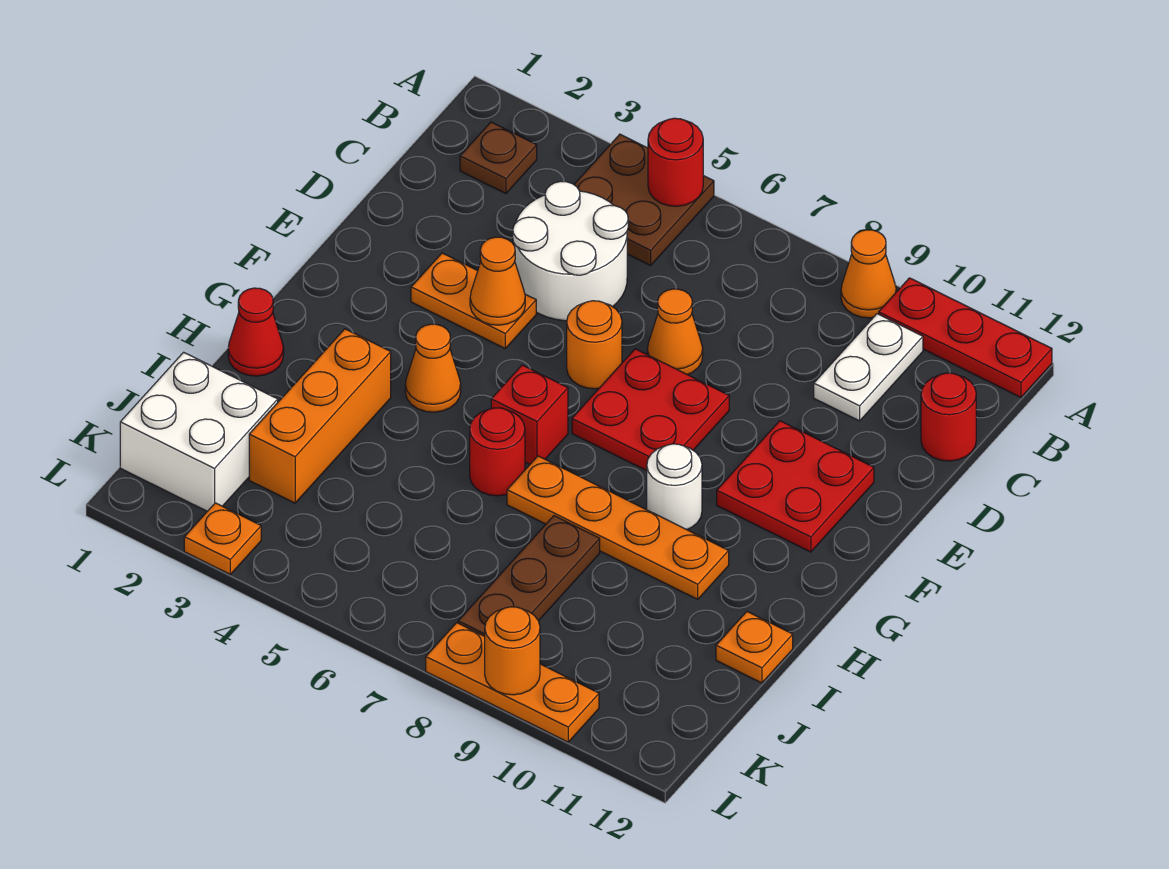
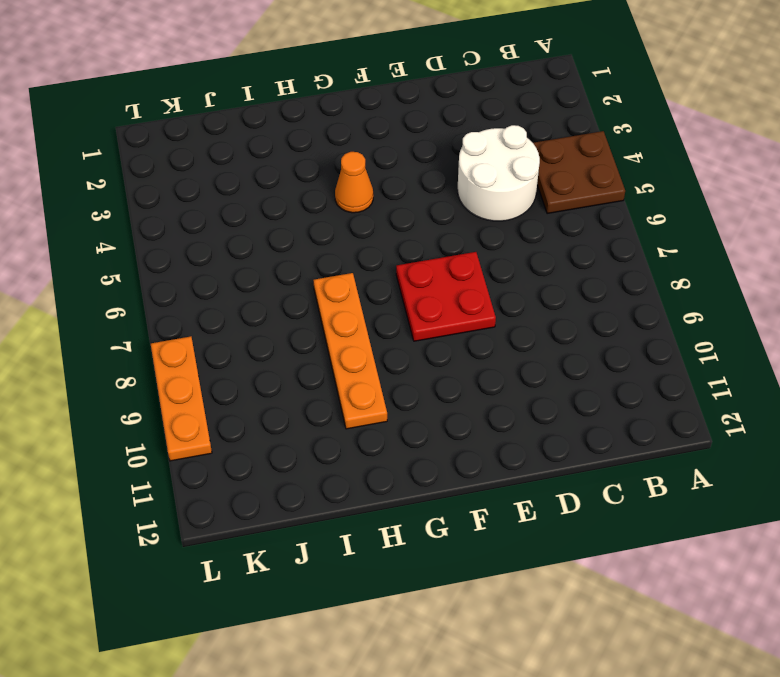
none -> orange 1x1 cone [841,230,896,318]
none -> red 1x3 plate [879,278,1052,397]
none -> brown 1x1 plate [460,122,537,194]

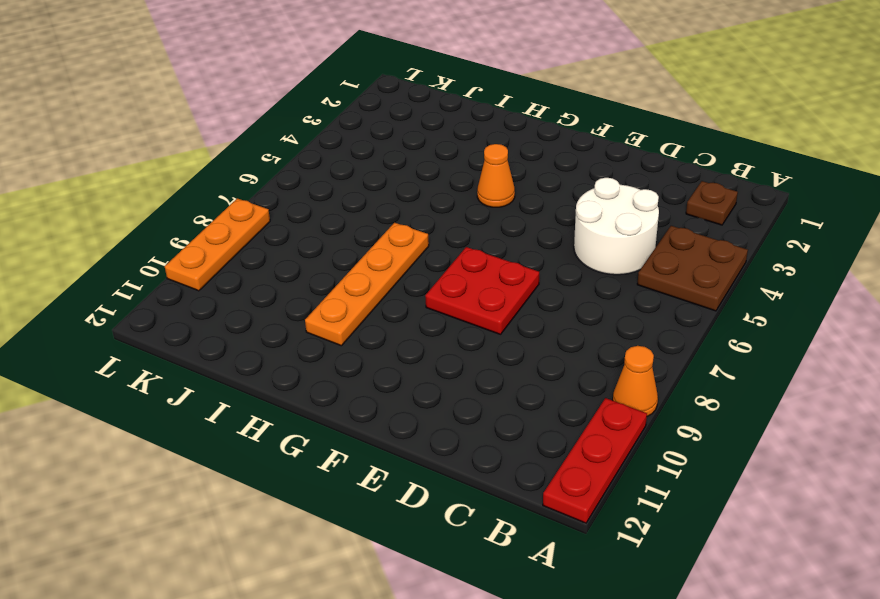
none -> white 1x2 plate [814,314,923,421]
none -> red 1x1 round brick [921,373,976,461]
none -> orange 1x1 cone [647,289,703,375]

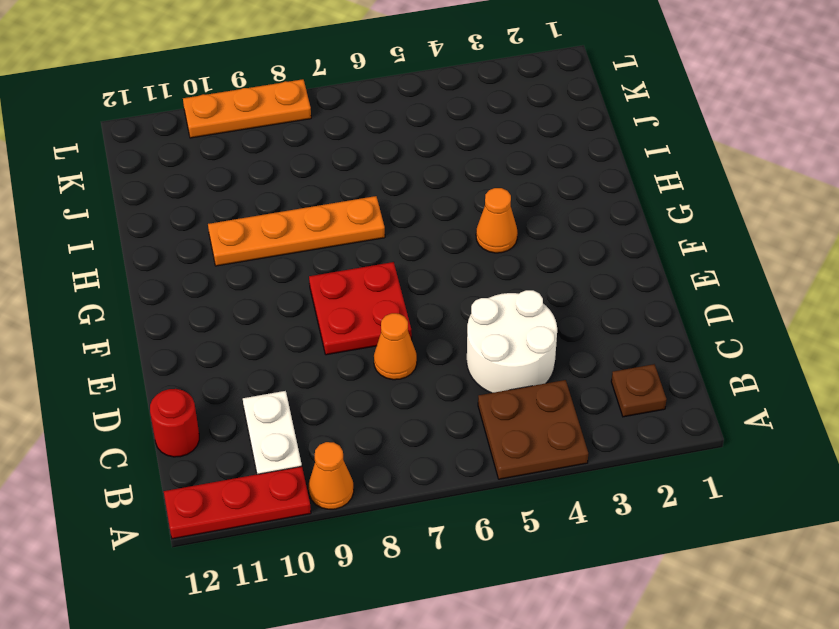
none -> orange 1x2 plate [411,253,536,348]
none -> orange 1x1 round brick [567,301,622,389]
none -> red 2x2 plate [717,421,874,552]

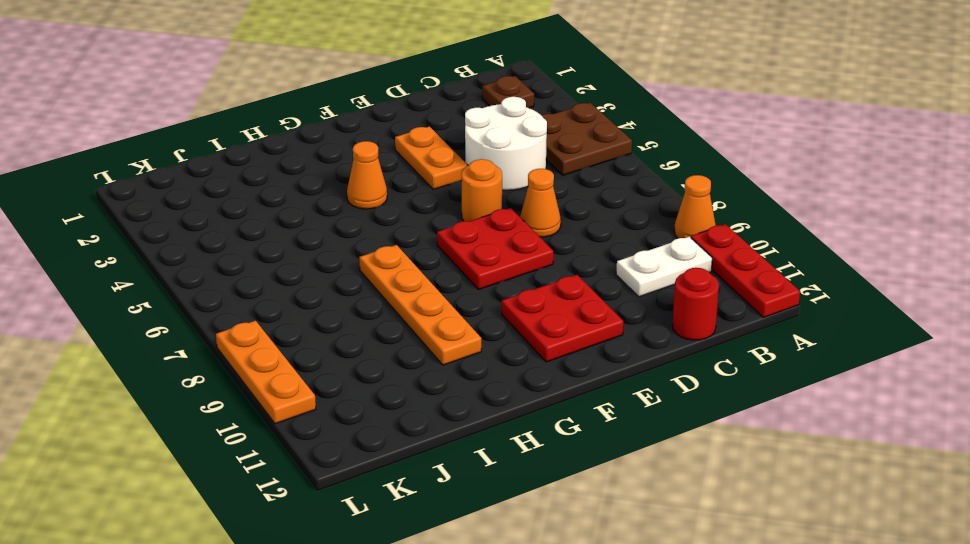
none -> red 1x1 brick [491,365,568,464]
none -> white 1x1 round brick [647,444,702,530]
none -> red 1x1 cone [228,288,284,376]

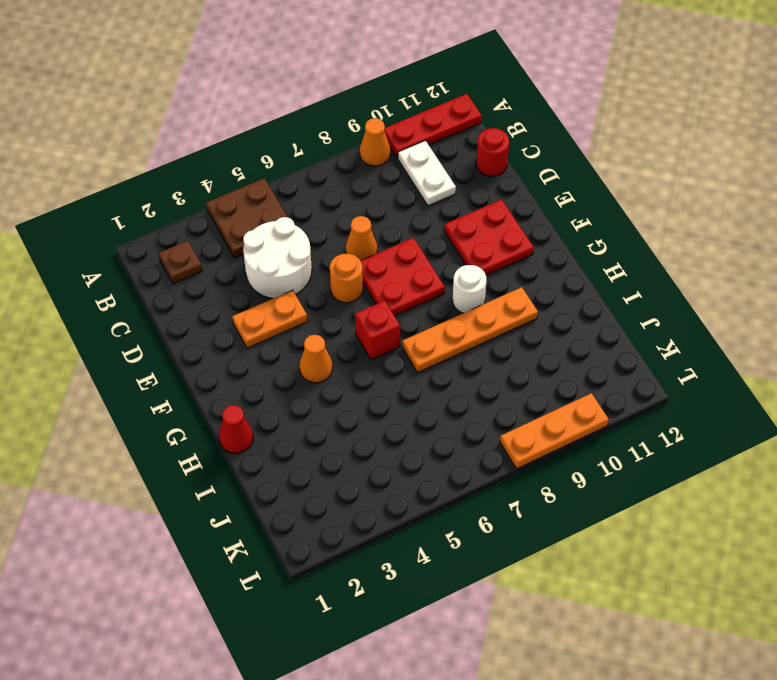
none -> orange 1x3 brick [249,329,391,503]
none -> red 1x1 round brick [470,408,525,496]
none -> brown 1x3 plate [458,516,600,636]

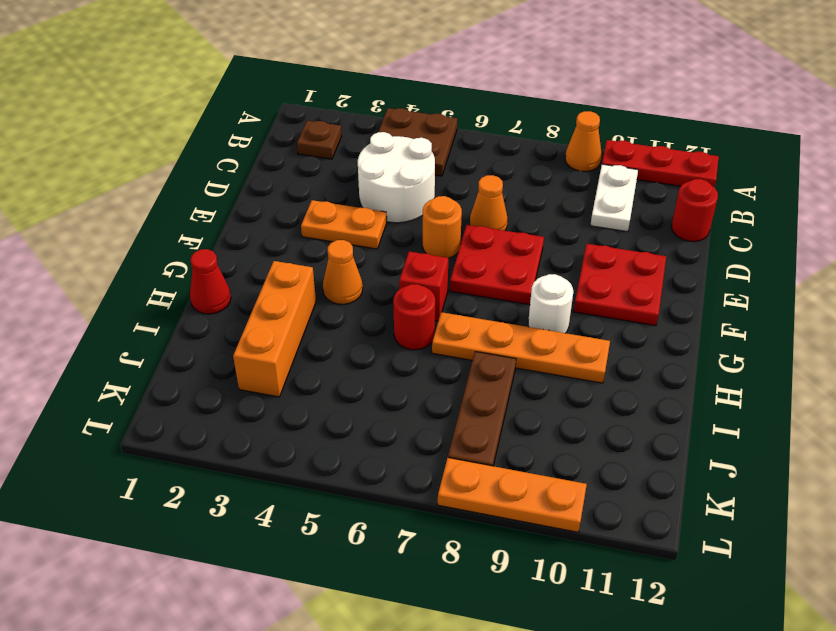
none -> orange 1x1 plate [716,612,793,683]
none -> white 2x2 brick [120,352,278,511]
none -> orange 1x1 plate [184,503,261,574]

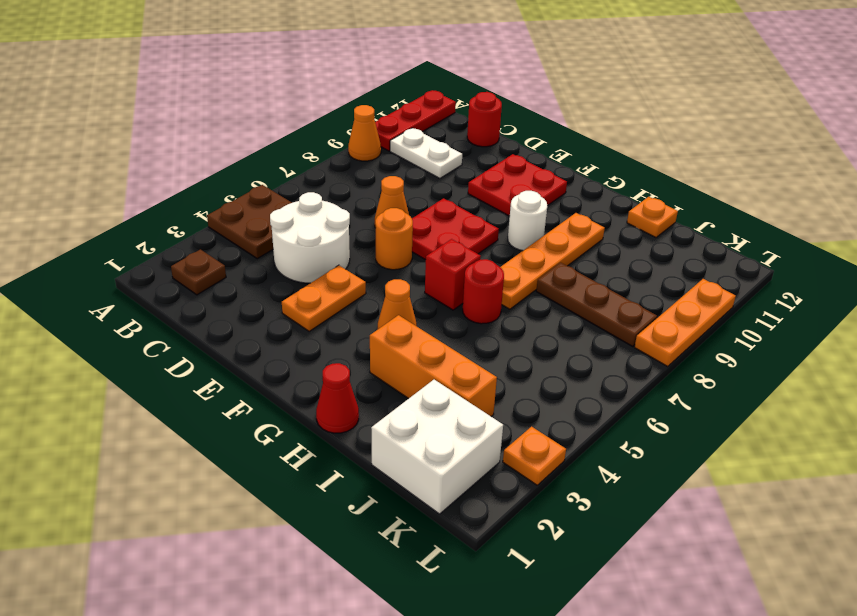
none -> red 1x1 round brick [648,118,703,206]
none -> orange 1x1 cone [470,237,525,325]
none -> orange 1x1 round brick [485,607,540,695]

